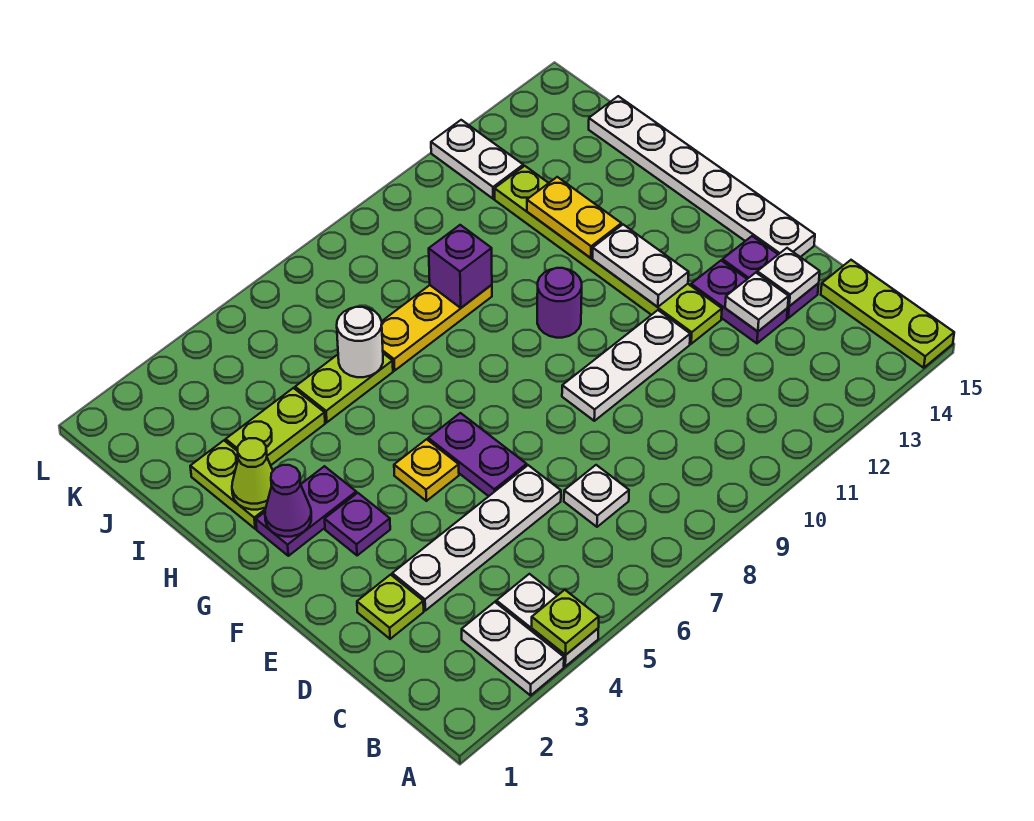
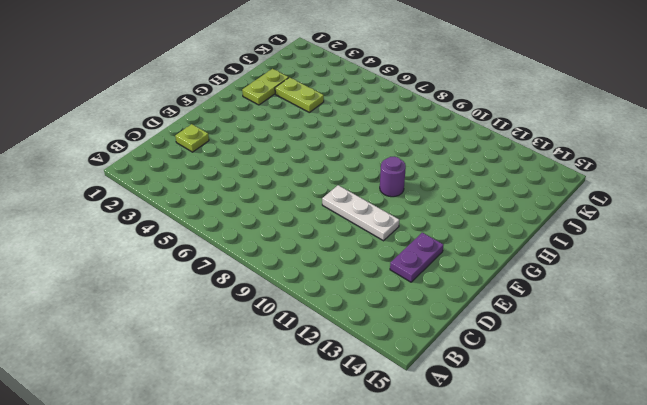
none -> white 1x2 plate [462,602,564,695]
none -> white 1x2 plate [496,574,598,666]
none -> lime 1x3 plate [821,260,954,368]
none -> white 1x1 plate [564,465,629,527]

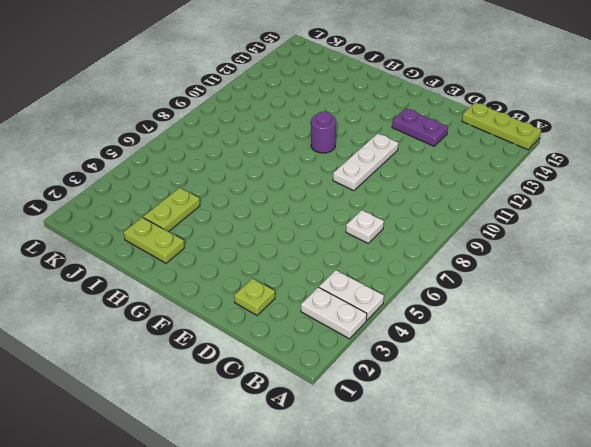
none -> white 1x4 plate [392,465,561,611]
none -> purple 1x2 plate [722,236,819,318]
none -> purple 1x2 plate [428,413,527,496]
none -> lime 1x6 plate [495,166,722,344]

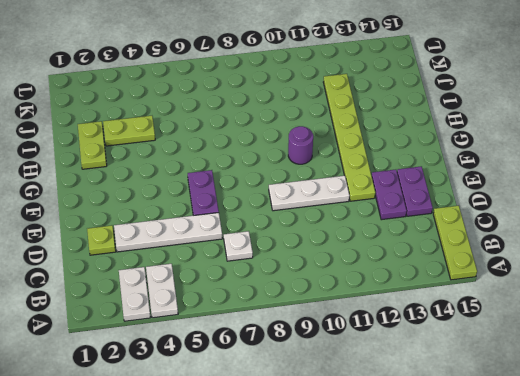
none -> white 1x6 plate [589,96,815,257]
none -> purple 1x1 plate [325,493,390,556]
none -> yellow 1x1 plate [394,439,459,501]
none -> purple 1x2 plate [256,466,356,556]

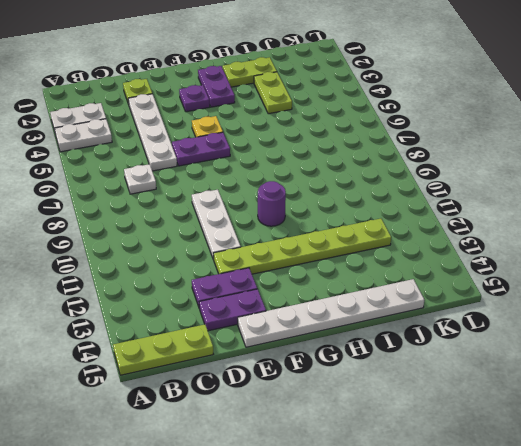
none -> lime 1x2 plate [295,354,393,422]
none -> yellow 1x3 plate [382,285,492,371]
none -> white 1x2 plate [431,120,523,199]
none -> lime 1x1 plate [532,590,599,655]

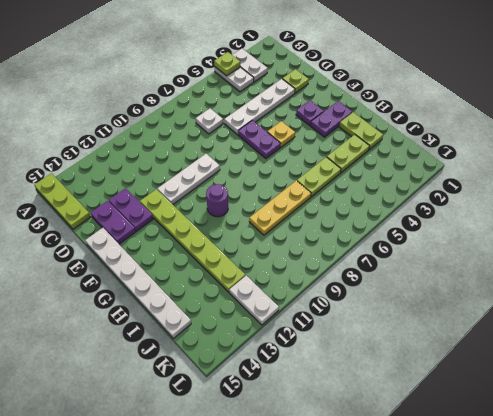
none -> white 1x1 plate [725,273,789,331]
none -> white 1x1 plate [757,248,820,306]
none -> white 1x2 plate [593,225,689,307]
none -> purple 1x1 cone [265,465,311,537]

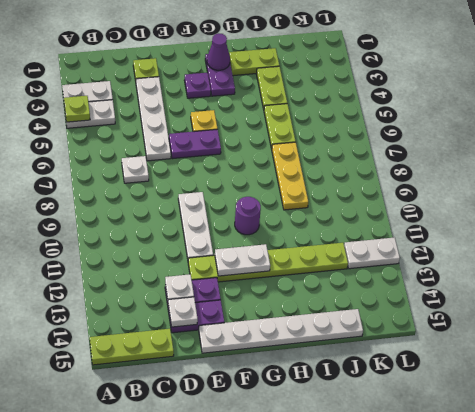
none -> lime 1x1 cone [232,438,273,510]
none -> yellow 1x2 plate [527,177,621,258]
none -> white 1x1 round brick [337,307,383,377]
none -> purple 1x1 brick [429,225,492,308]

